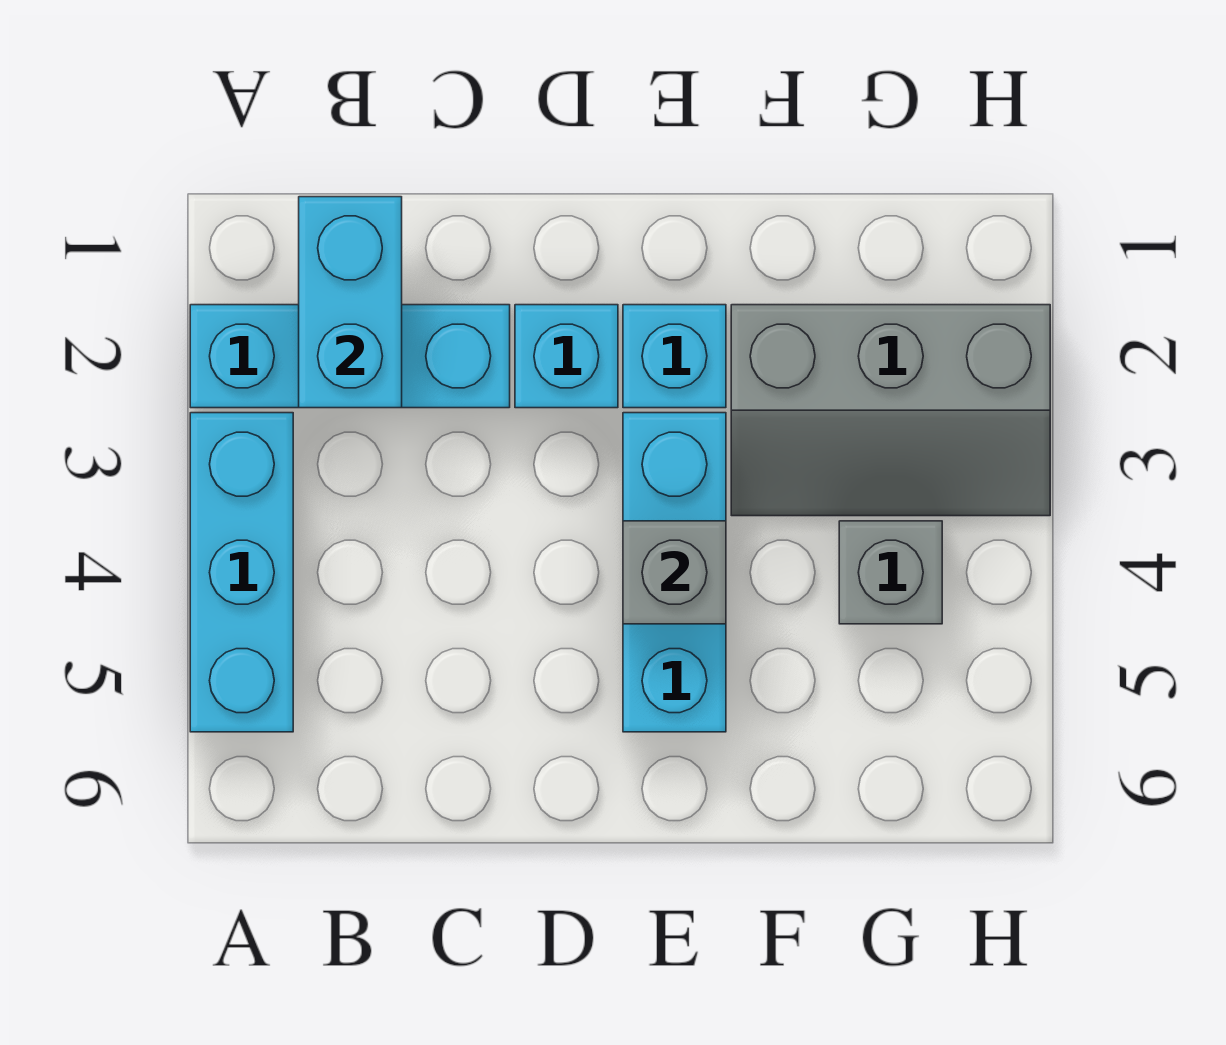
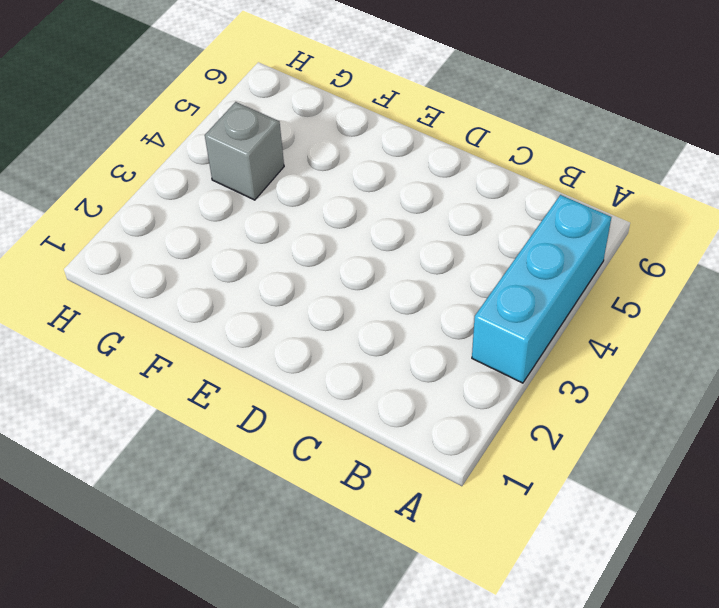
none -> cyan 1x3 brick [190,305,510,408]
none -> cyan 1x1 brick [515,305,618,408]

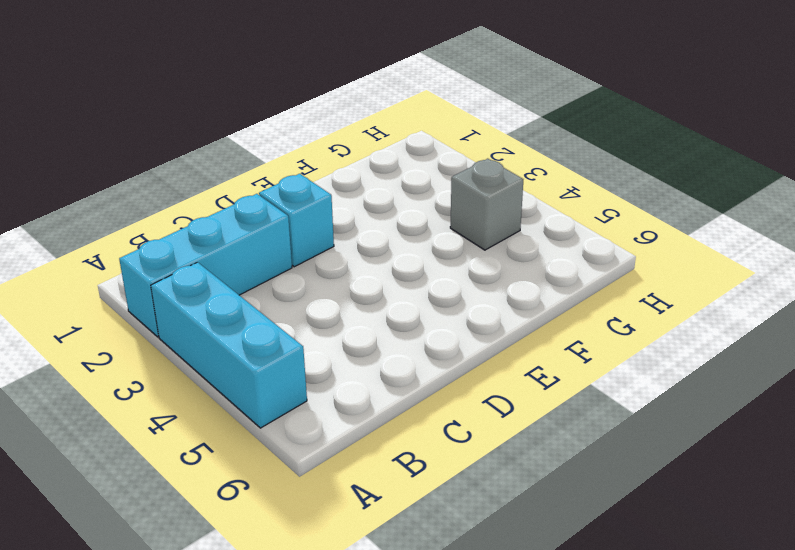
none -> cyan 1x1 brick [623,305,726,408]
none -> cyan 1x3 brick [623,413,726,732]

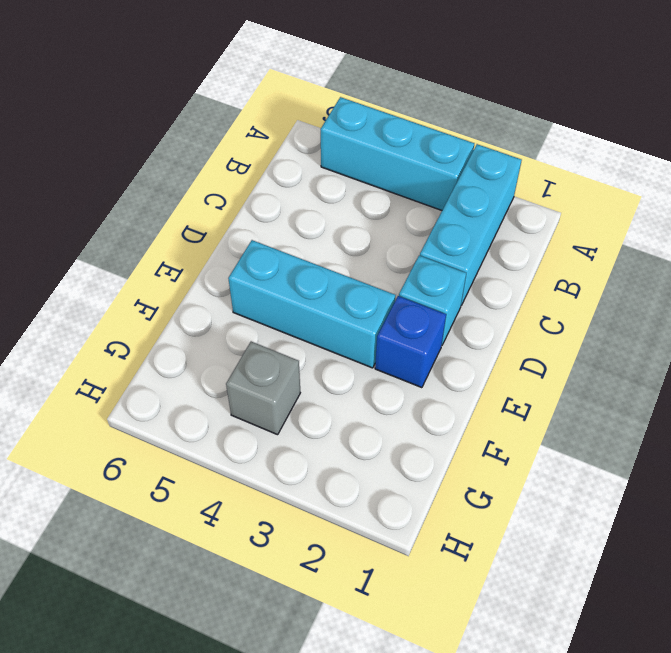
blue 1x1 brick [375,296,446,388] -> cyan 1x1 brick [623,305,726,408]
none -> grey 2x3 slope [731,305,1050,516]
none -> cyan 1x2 brick [299,197,402,408]

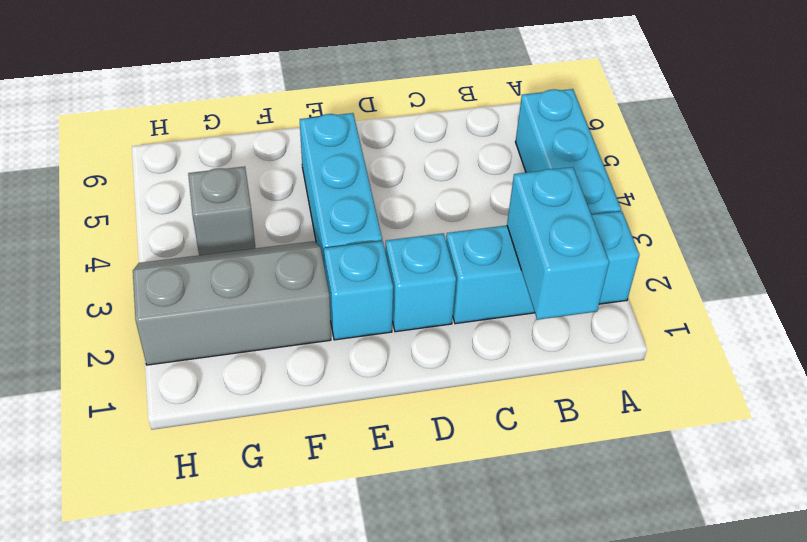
none -> grey 1x1 brick [623,521,726,624]

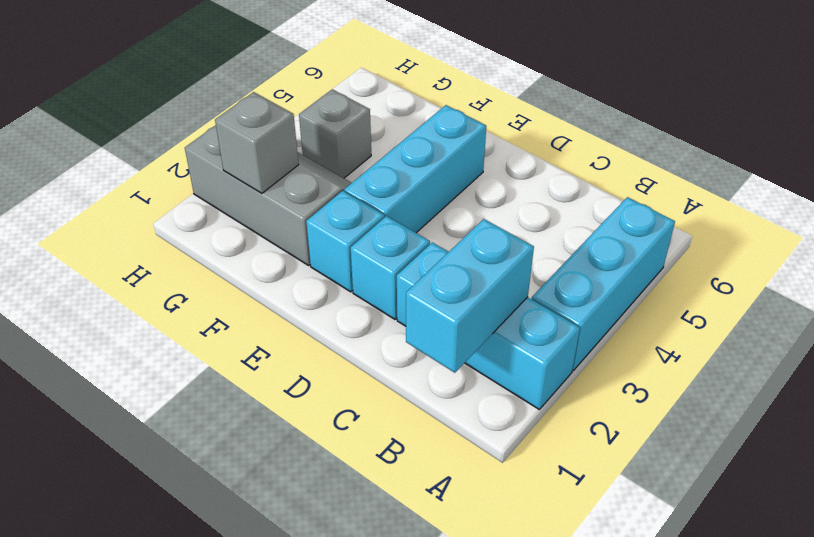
grey 1x1 brick [215,92,299,193] -> grey 1x1 brick moved to [623,521,726,624]

